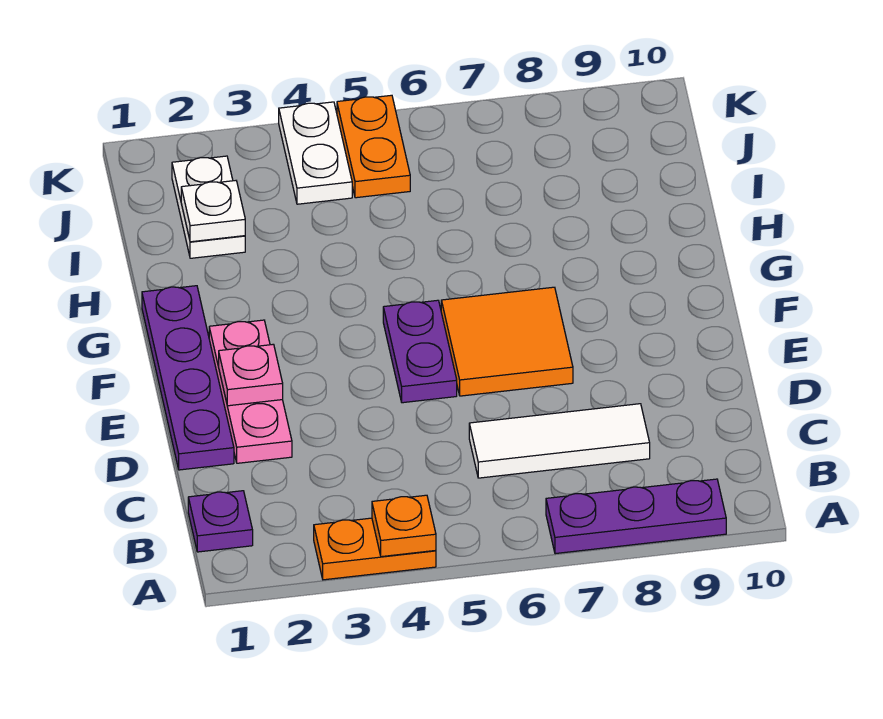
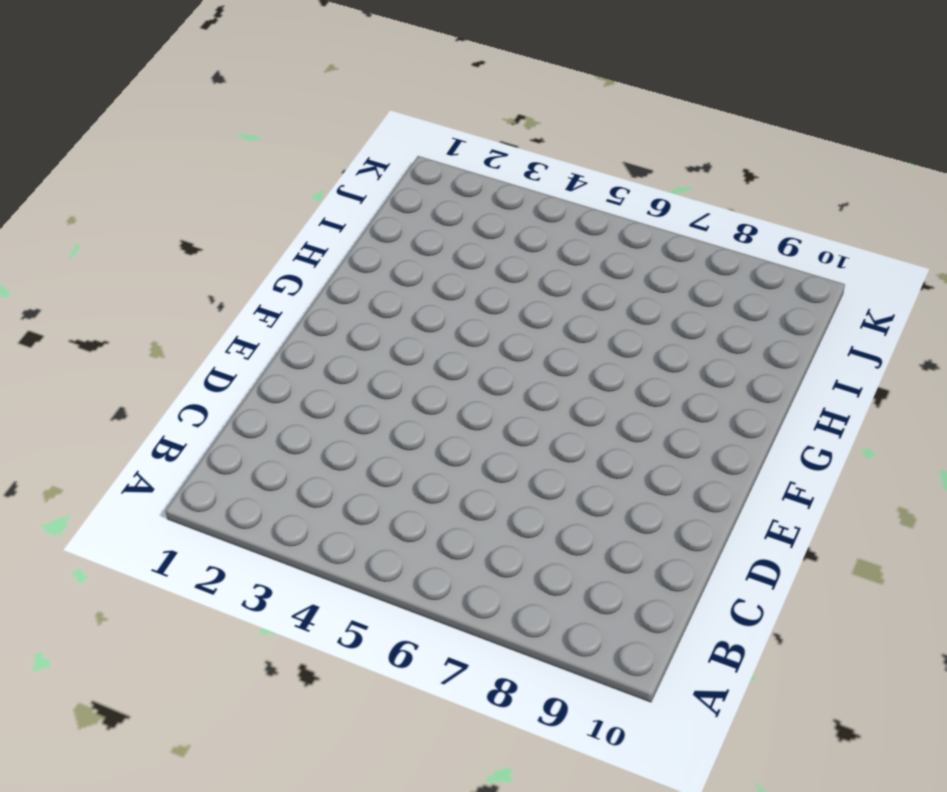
none -> orange 1x2 plate [314,518,436,580]
none -> purple 1x3 plate [546,479,726,554]
none -> purple 1x1 plate [188,491,253,552]

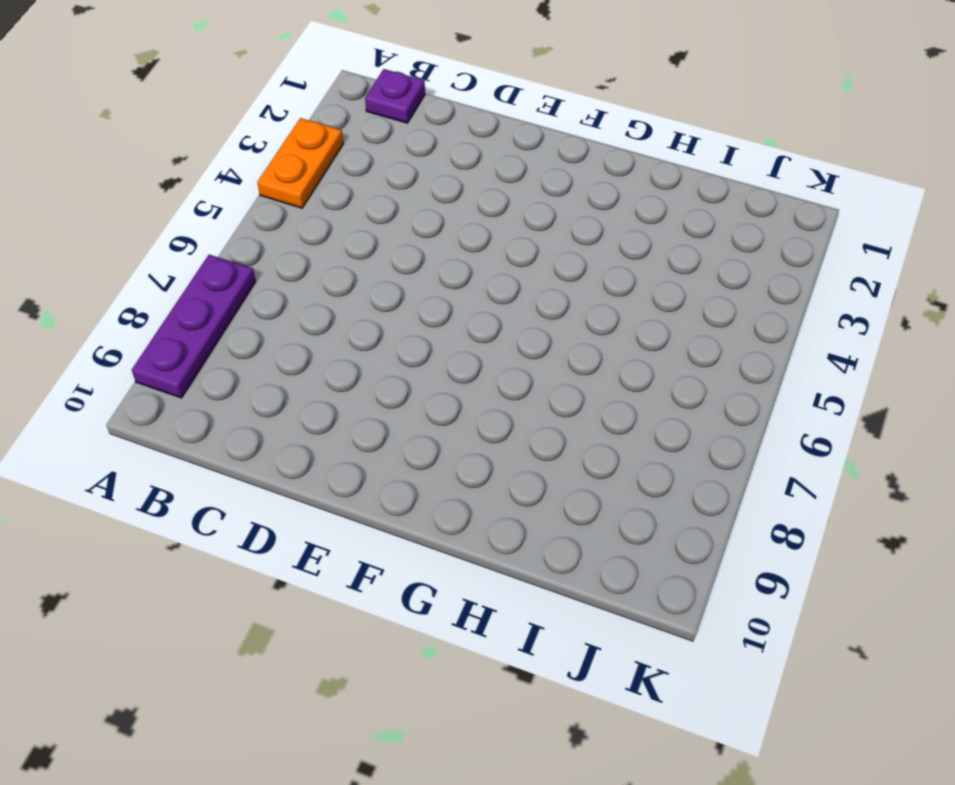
none -> white 1x3 tile [469,404,650,478]
none -> purple 1x4 plate [142,286,234,470]
none -> pink 1x3 plate [209,320,292,463]

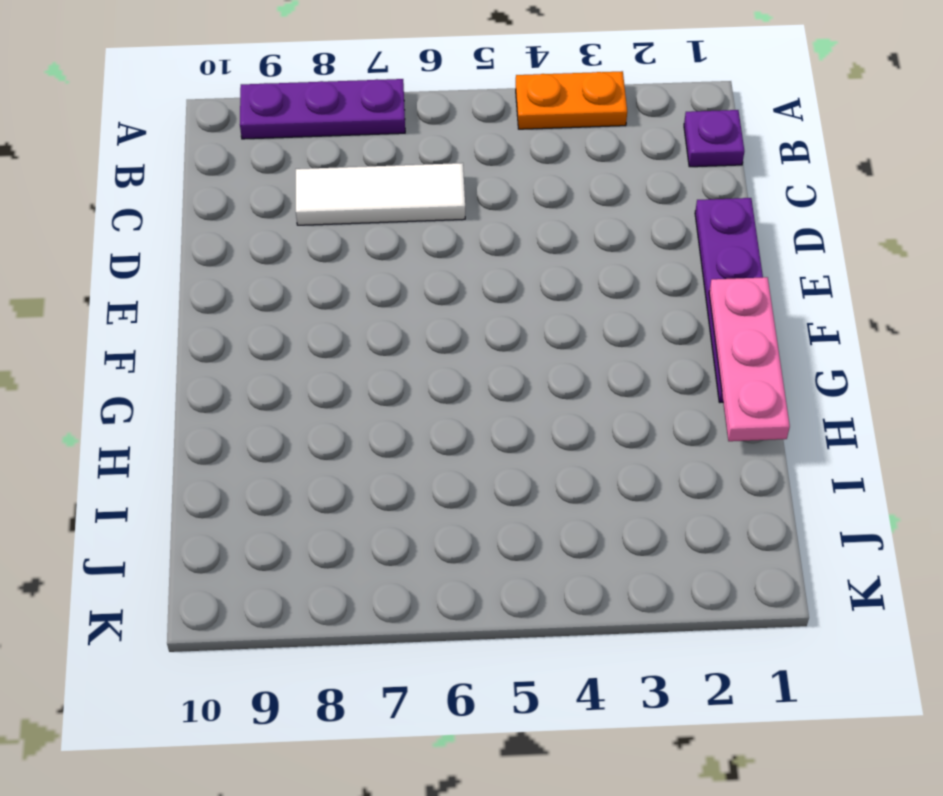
pink 1x3 plate [709,277,790,441] -> pink 1x3 plate moved to [209,320,292,463]
none -> purple 1x2 plate [383,300,457,403]
none -> orange 2x2 tile [441,287,573,396]
none -> white 1x2 plate [172,156,245,258]

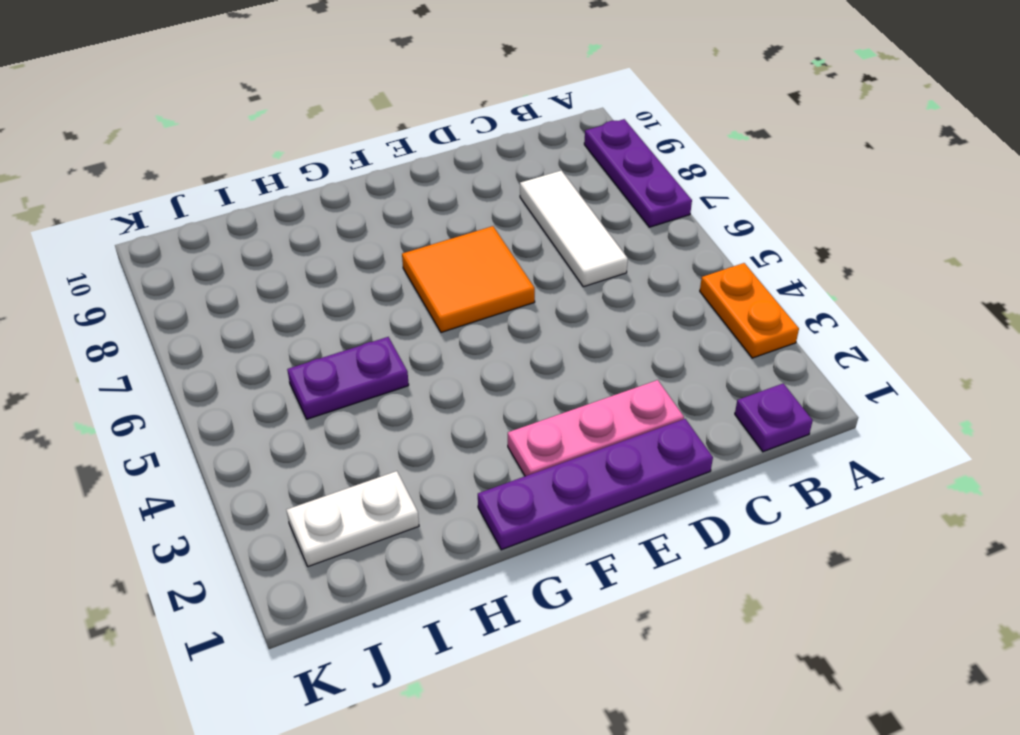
purple 1x2 plate [287,337,409,419] -> purple 1x2 plate moved to [383,300,457,403]
none -> white 1x2 plate [279,102,352,204]
none -> orange 1x2 plate [337,95,410,198]
none -> orange 1x1 plate [372,495,436,557]

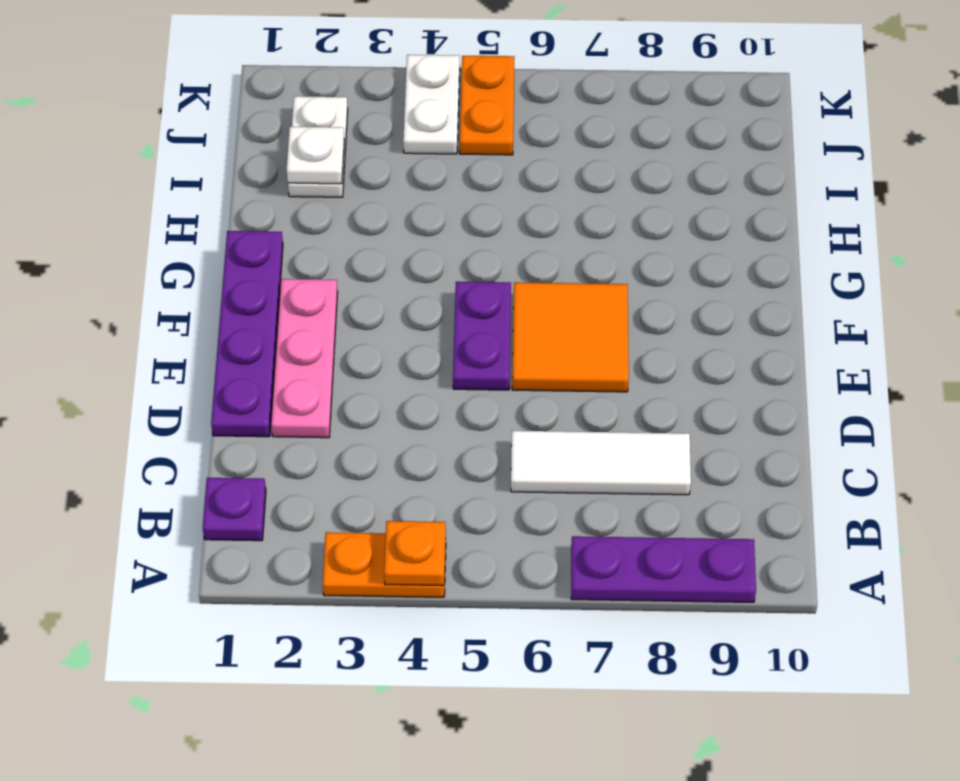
none -> pink 1x1 plate [219,344,283,406]

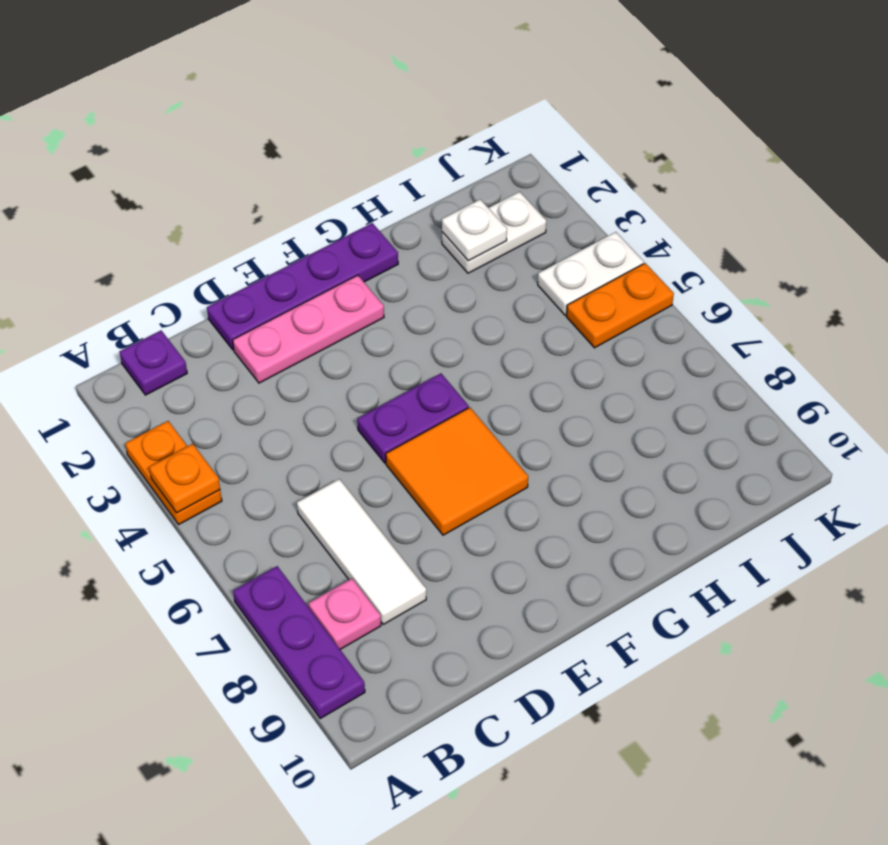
pink 1x1 plate [308,579,381,649] -> pink 1x1 plate moved to [219,344,283,406]

